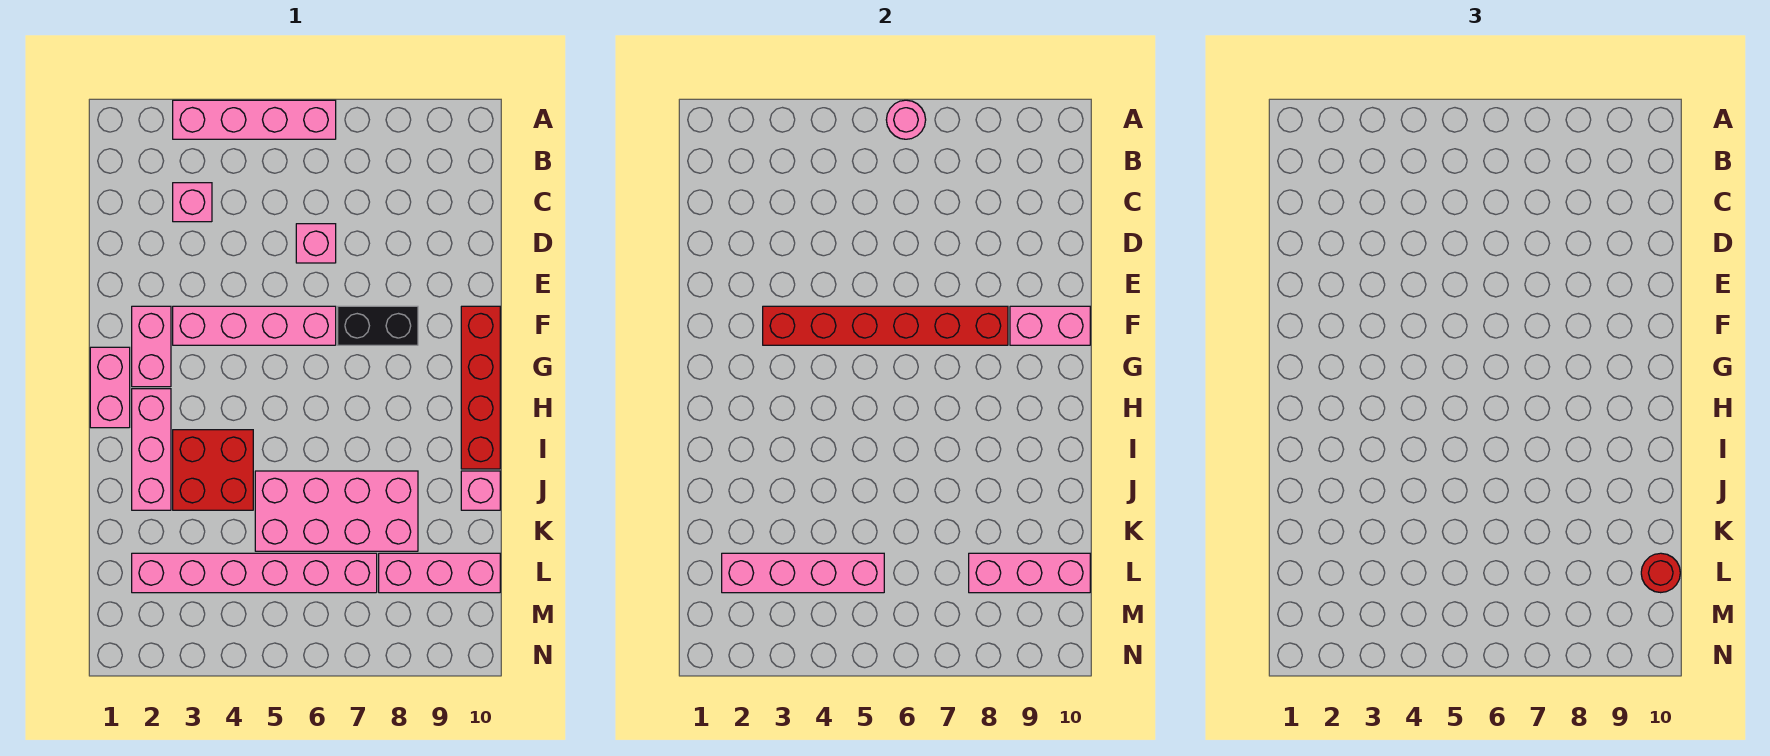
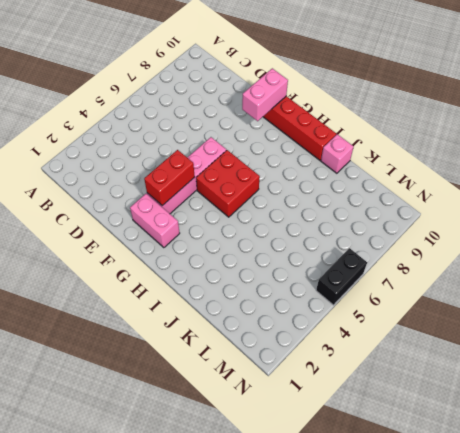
red 1x2 brick [144,150,195,206] -> red 1x6 brick [763,306,1008,345]
red 2x2 brick [196,150,260,217] -> red 2x2 brick moved to [173,430,253,510]
black 1x2 brick [316,248,367,305] -> black 1x2 brick moved to [338,306,418,345]
none -> pink 1x4 brick [173,100,336,139]
none -> pink 1x1 brick [173,183,212,222]
none -> pink 1x1 brick [296,224,336,263]

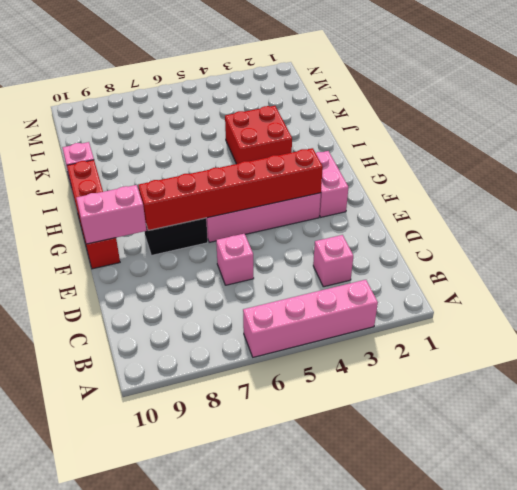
none -> pink 1x2 brick [90,347,130,428]
none -> pink 1x3 brick [132,389,171,510]
none -> pink 2x4 brick [255,471,418,551]

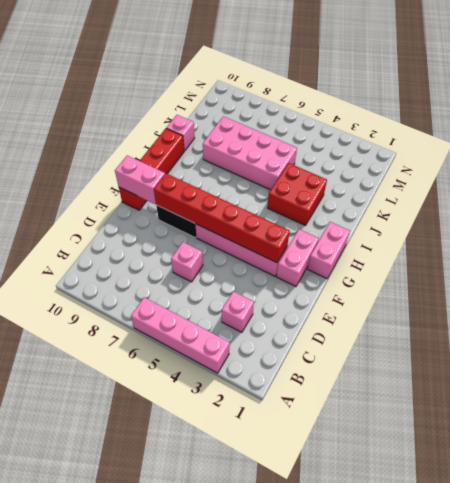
none -> pink 1x3 brick [132,389,171,510]
none -> pink 1x6 brick [132,553,377,593]
none -> pink 1x3 brick [379,553,500,593]

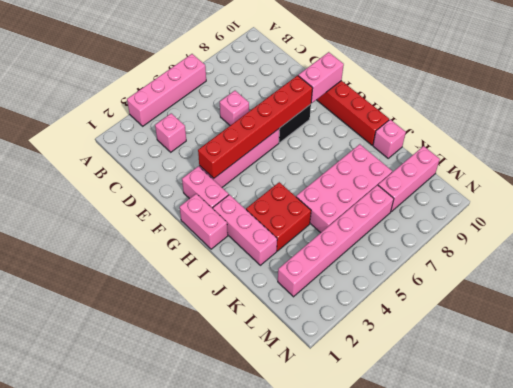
none -> pink 1x1 round brick [886,100,926,139]
none -> pink 1x4 brick [722,553,884,593]
none -> pink 1x3 brick [969,553,1090,593]

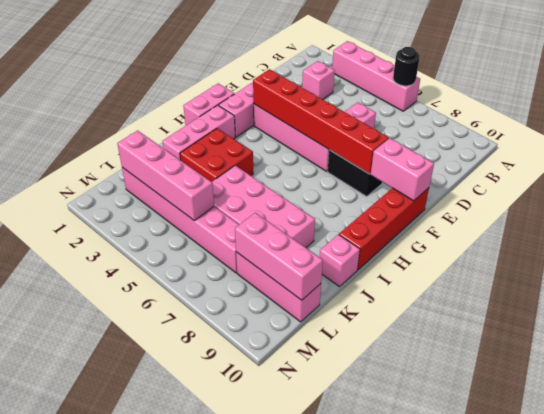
black 1x1 round brick [393,47,420,86] -> pink 1x1 round brick [886,100,926,139]
none -> red 1x1 round brick [1641,553,1680,593]

